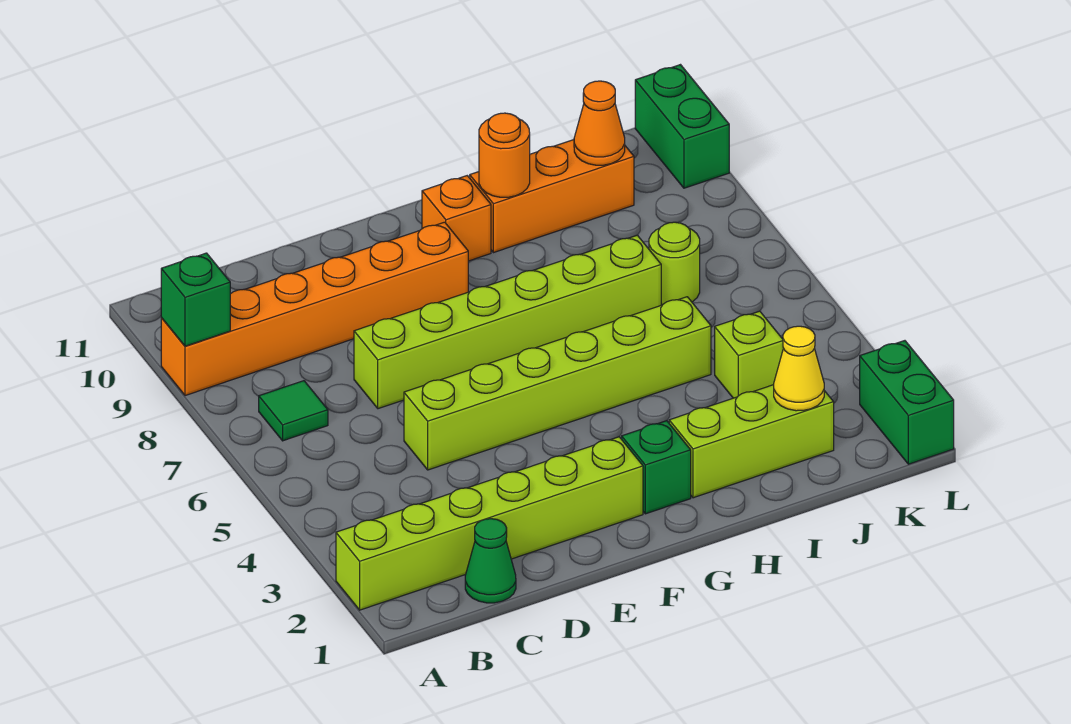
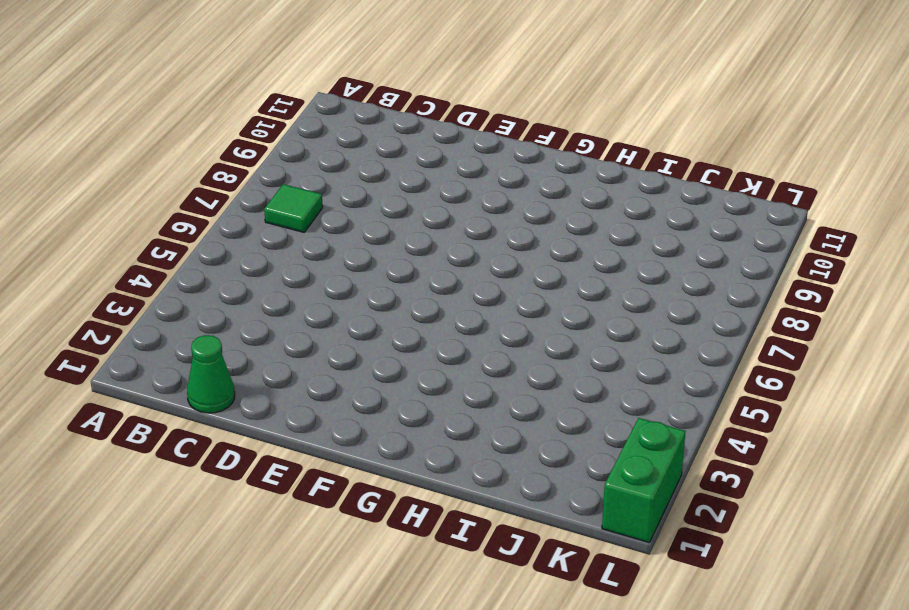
none -> lime 1x6 brick [336,437,643,610]
none -> orange 1x6 brick [161,222,468,396]
none -> lime 1x6 brick [404,297,711,470]

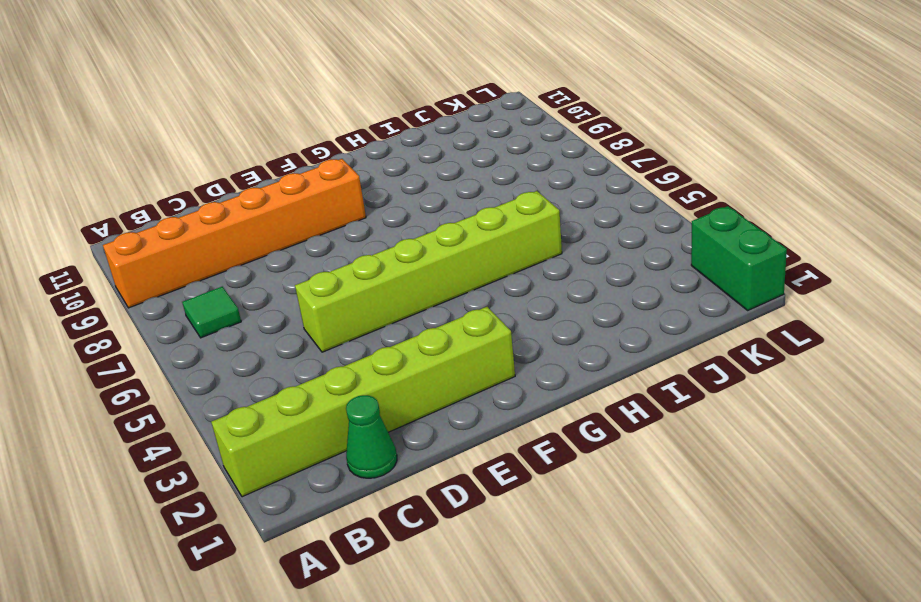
none -> lime 1x6 brick [354,235,661,409]
none -> green 1x1 brick [622,421,691,514]
none -> orange 1x1 brick [422,176,491,261]

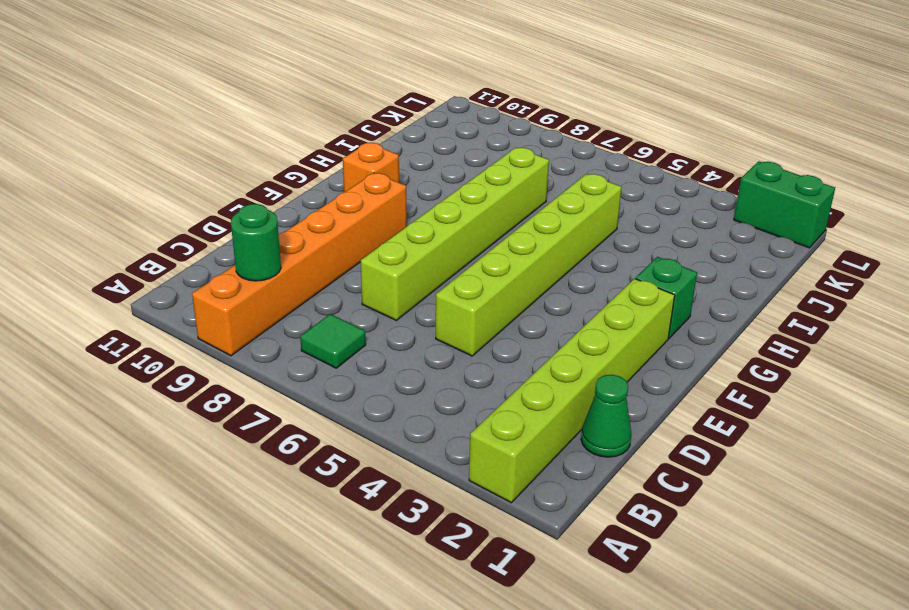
green 1x1 round brick [231,204,281,281] -> none
none -> lime 1x3 brick [669,385,834,498]
none -> orange 1x3 brick [470,140,634,253]
none -> lime 1x1 brick [715,311,783,398]

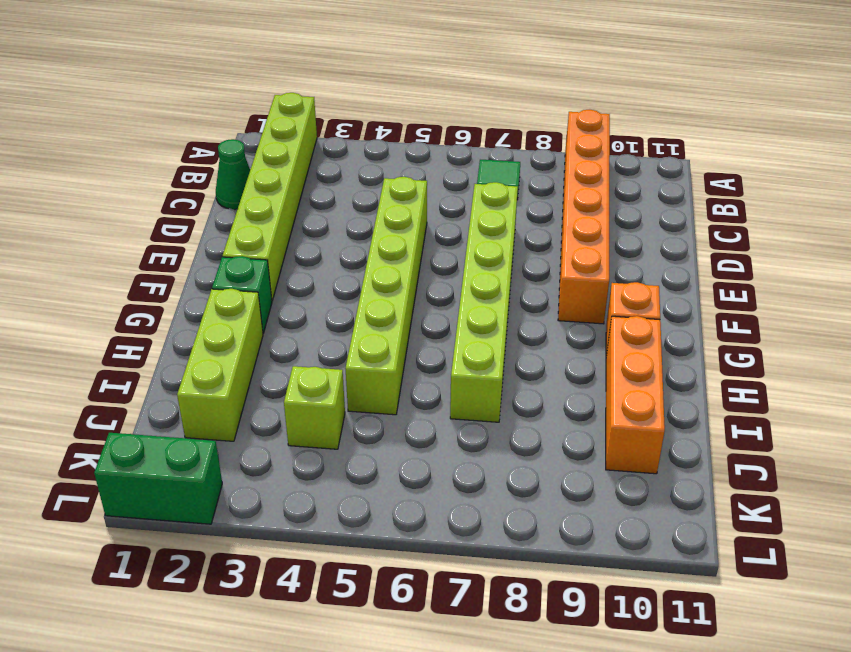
none -> lime 1x1 round brick [649,222,700,305]
none -> green 1x2 brick [635,65,729,188]
none -> green 1x1 brick [161,253,230,346]

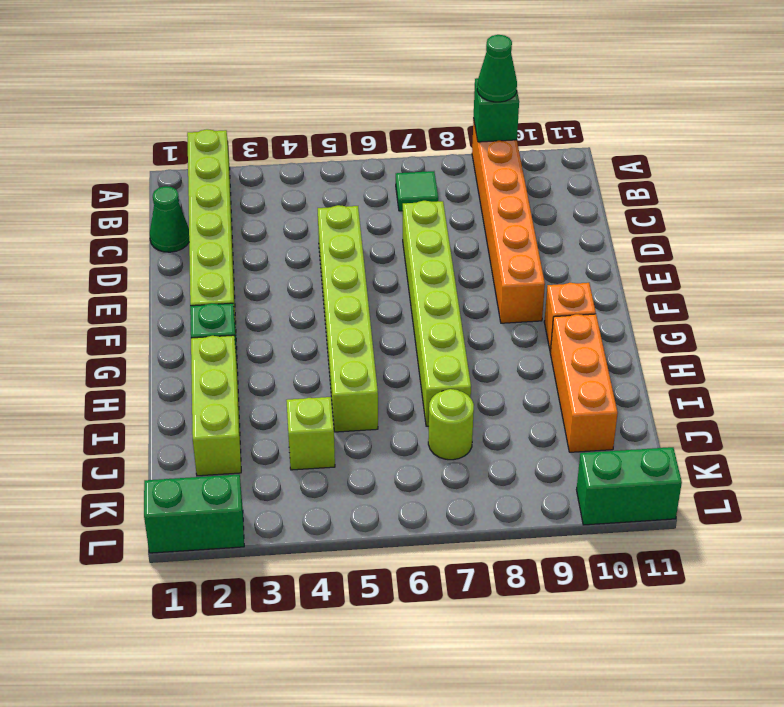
green 1x1 cone [477,35,517,102] -> none
none -> orange 1x1 round brick [479,113,530,197]
none -> yellow 1x1 cone [774,326,824,411]
none -> orange 1x1 cone [574,81,625,165]

